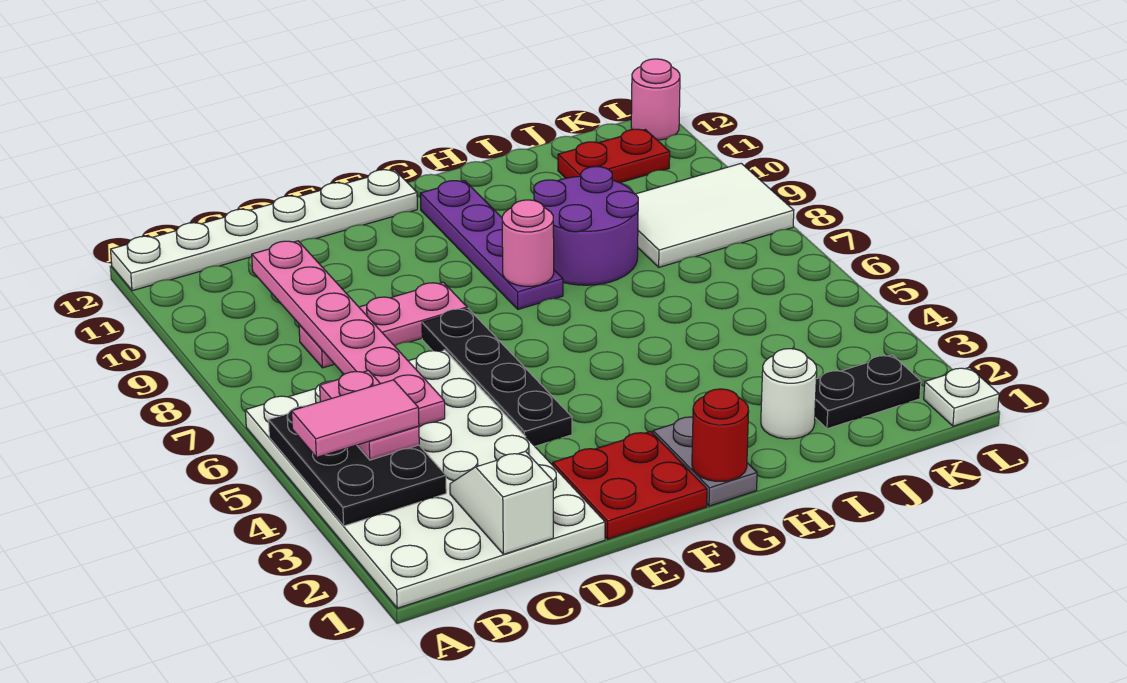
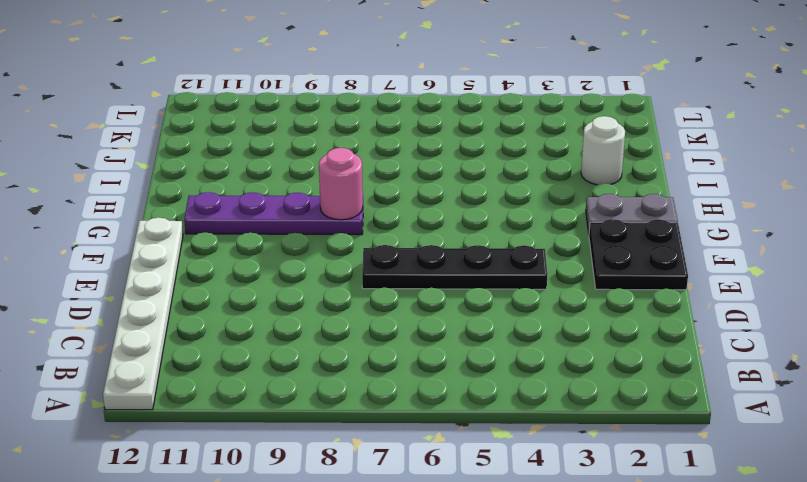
black 2x2 plate [589,219,688,290] -> red 2x2 plate [553,431,707,539]
none -> white 4x6 plate [245,350,605,608]
none -> pink 1x3 plate [299,282,467,368]
none -> purple 2x2 round brick [534,167,638,285]

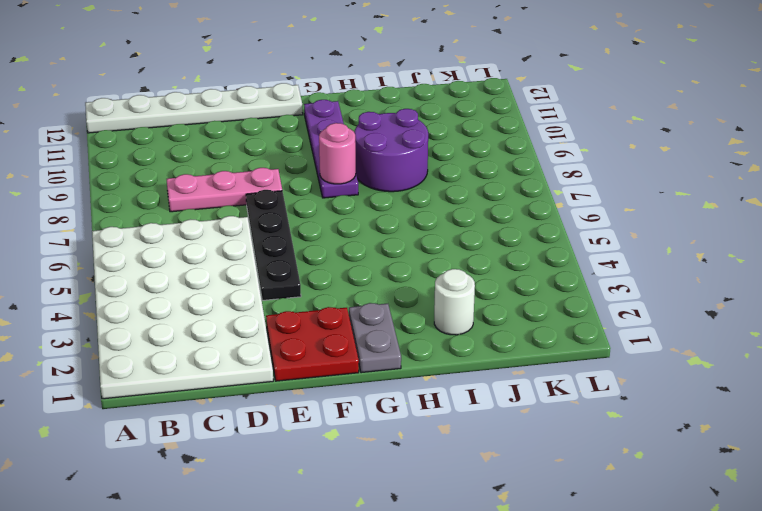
none -> black 1x2 plate [815,355,921,429]
none -> white 2x3 tile [635,163,794,267]
none -> red 1x2 plate [558,129,670,183]

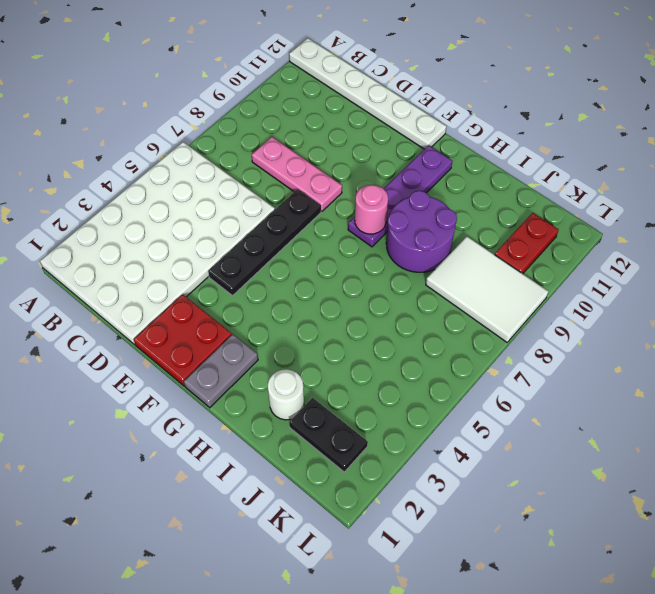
red 1x2 plate [495,213,559,274] -> red 1x2 plate turned to [558,129,670,183]
none -> white 1x1 plate [924,367,999,426]
none -> pink 1x1 round brick [631,59,680,140]
none -> black 2x3 plate [269,406,446,526]

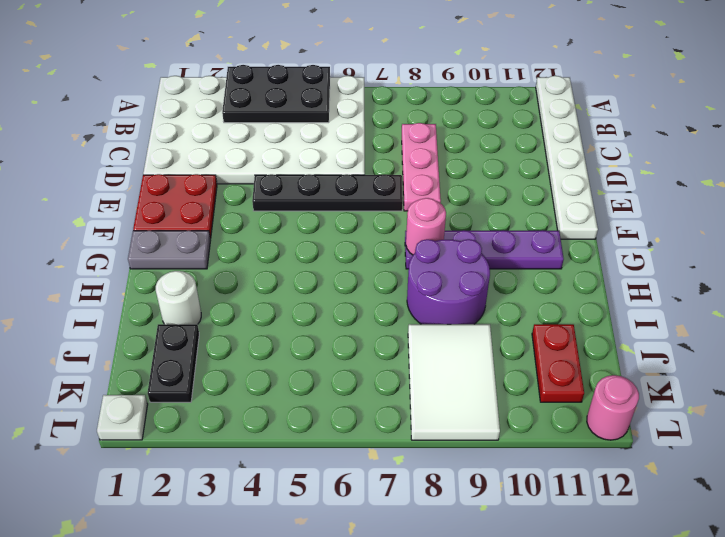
none -> white 1x2 slope [450,451,553,554]
none -> pink 1x6 plate [252,241,445,427]
none -> red 1x1 round brick [692,389,749,481]

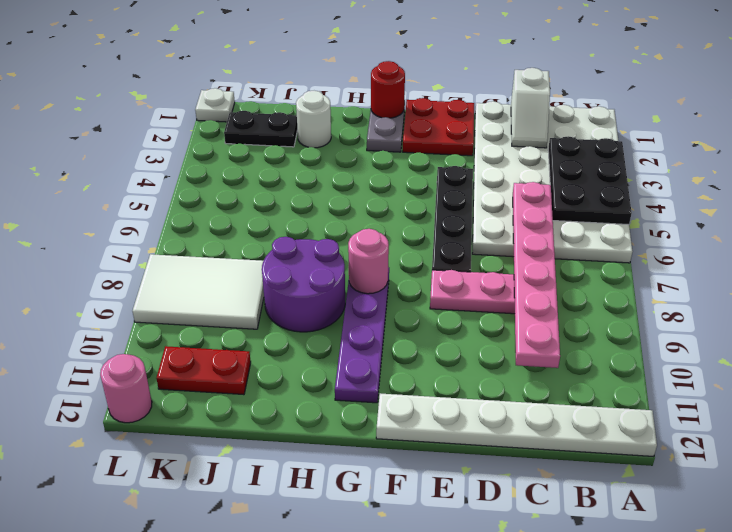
none -> pink 1x2 plate [320,370,419,460]
none -> pink 1x2 tile [292,380,419,457]

